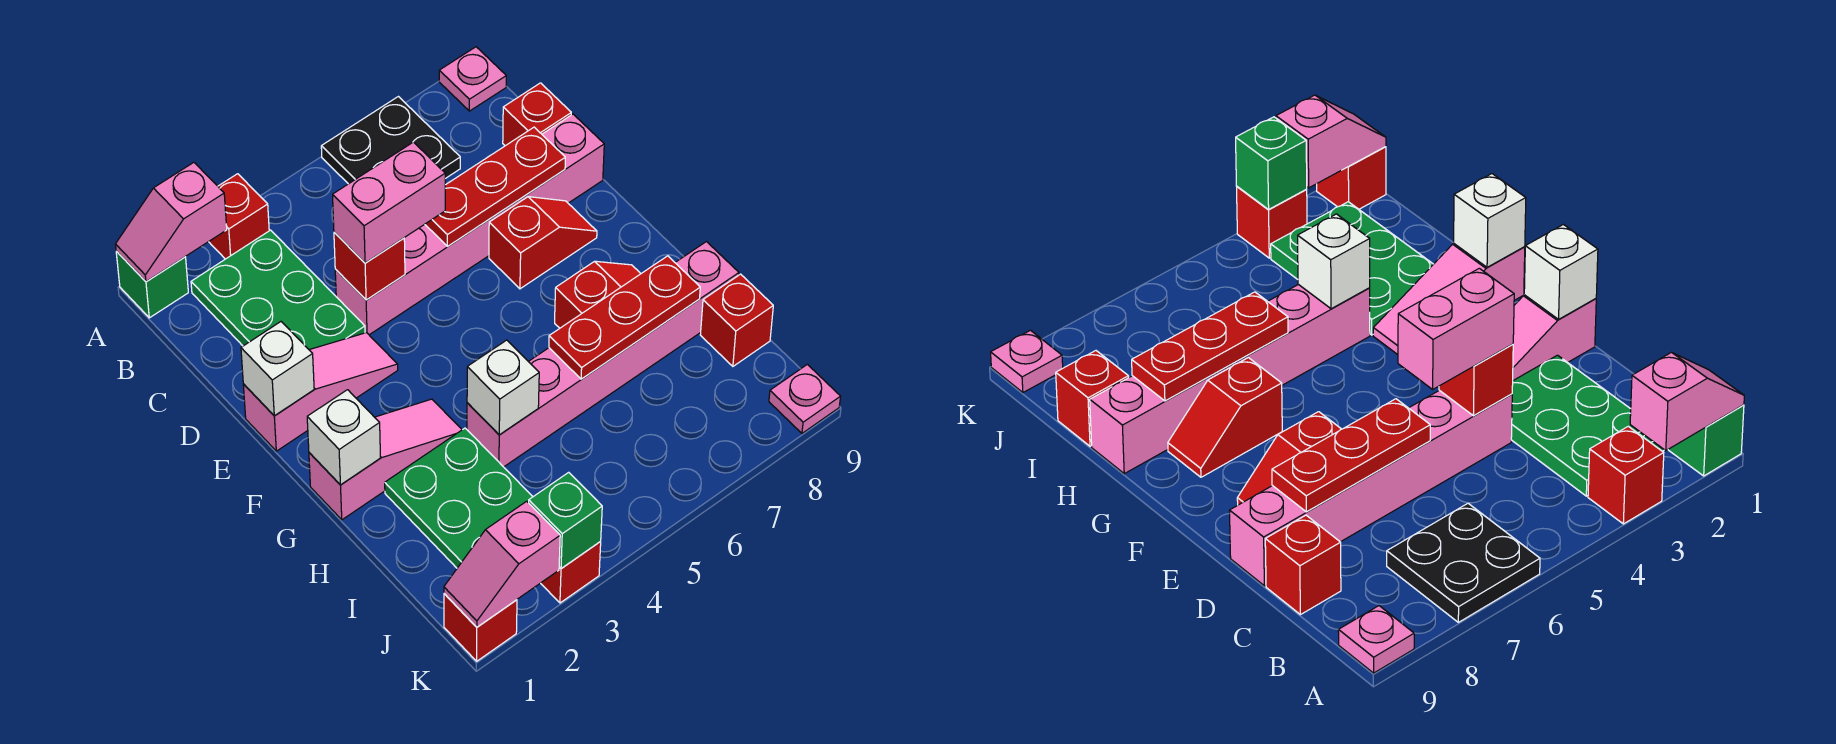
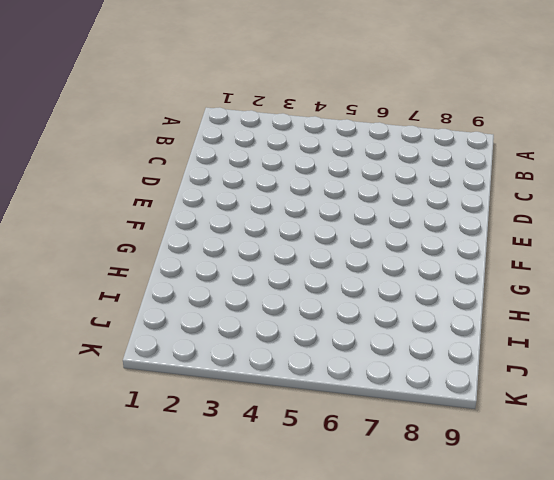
none -> green 1x1 brick [116,251,188,318]
none -> red 1x1 brick [209,174,269,259]
none -> black 2x2 plate [321,97,460,184]

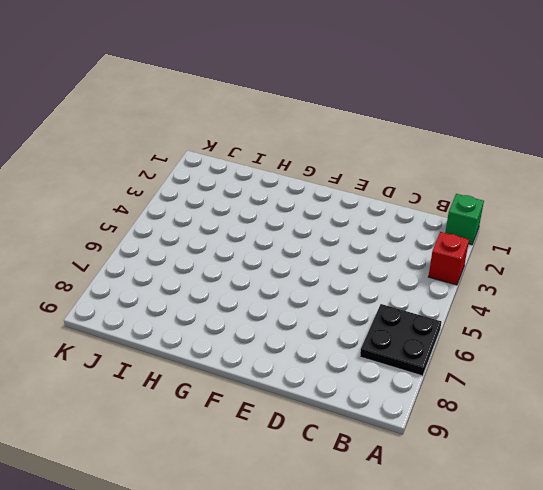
none -> pink 1x1 plate [439,47,506,111]
none -> green 2x3 plate [191,230,365,350]
none -> red 1x1 brick [503,83,571,146]

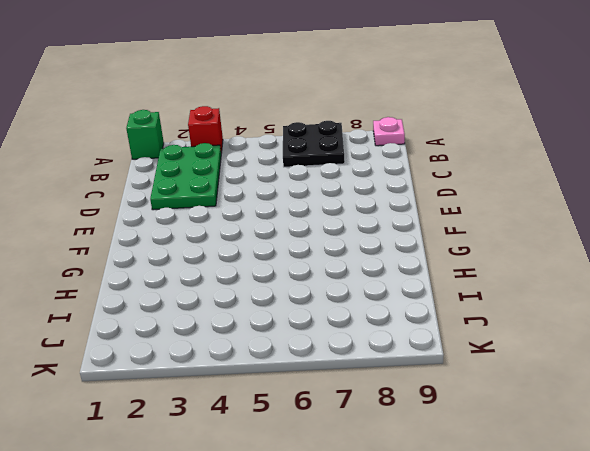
none -> red 1x1 brick [503,83,571,146]
none -> pink 1x6 brick [335,114,604,335]
none -> pink 1x3 slope [243,333,398,451]

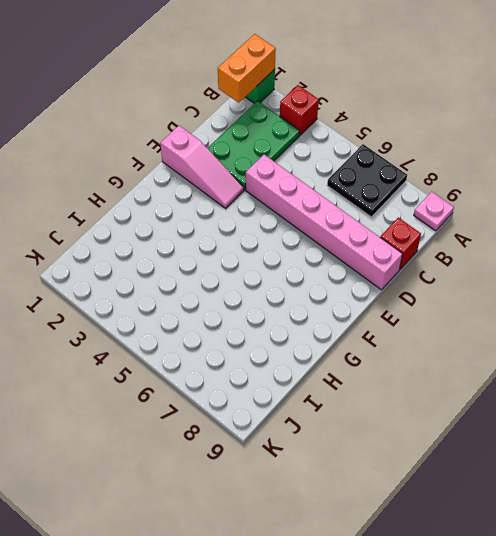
orange 1x2 brick [218,34,276,103] -> pink 1x2 slope [116,163,227,282]
none -> red 1x2 slope [489,197,597,289]
none -> pink 1x3 slope [309,399,462,520]
none -> red 1x2 slope [555,261,641,328]

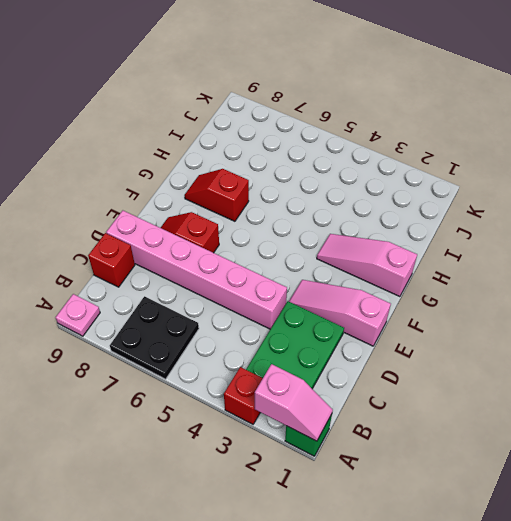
none -> green 2x3 plate [385,428,533,568]
none -> pink 1x6 brick [467,242,739,467]
none -> red 1x1 brick [700,274,773,366]

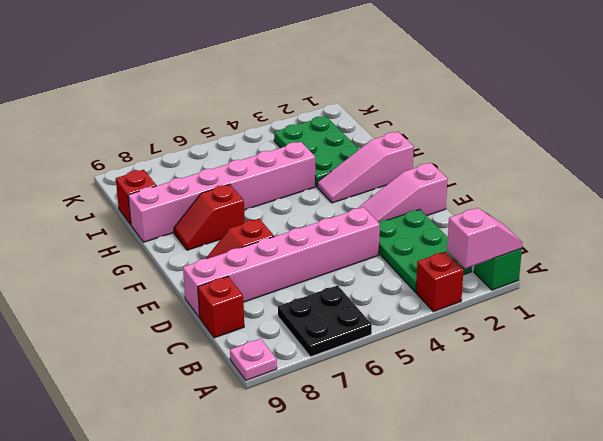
none -> red 1x1 brick [444,594,517,661]
none -> red 1x1 brick [541,542,601,603]
none -> pink 1x1 plate [769,364,841,433]

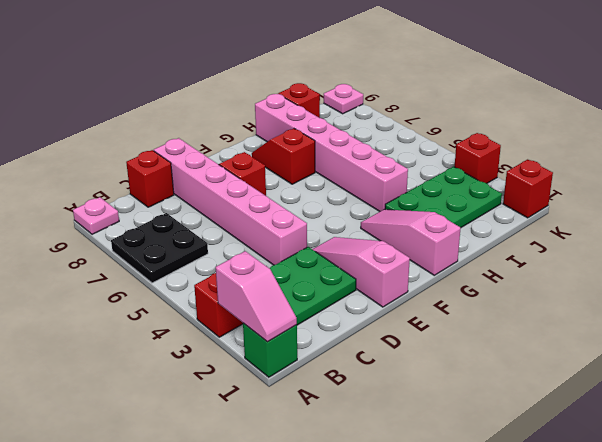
none -> red 1x1 brick [334,232,405,300]
none -> red 1x3 plate [425,127,565,246]
none -> white 1x1 brick [241,322,314,416]

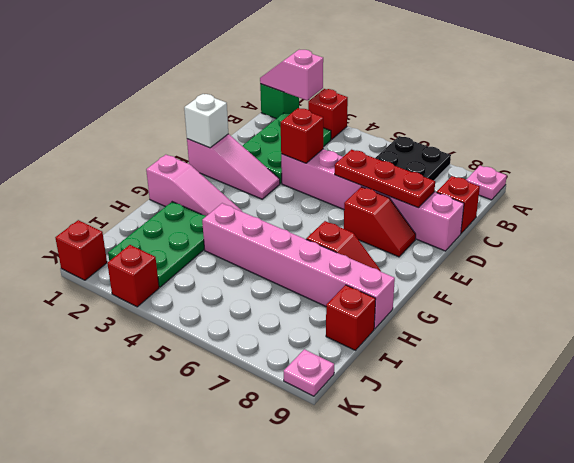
none -> white 1x1 brick [307,390,380,485]
none -> white 1x1 brick [467,340,539,435]
none -> red 1x3 plate [549,256,700,379]

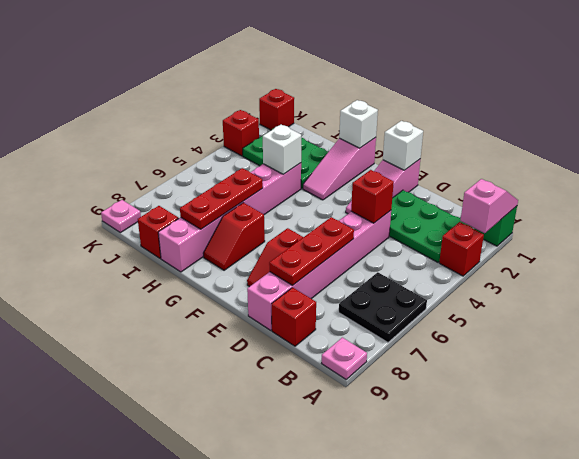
none -> pink 1x2 slope [444,501,560,627]
none -> green 1x1 brick [529,472,602,569]
none -> pink 1x2 brick [333,142,445,263]

